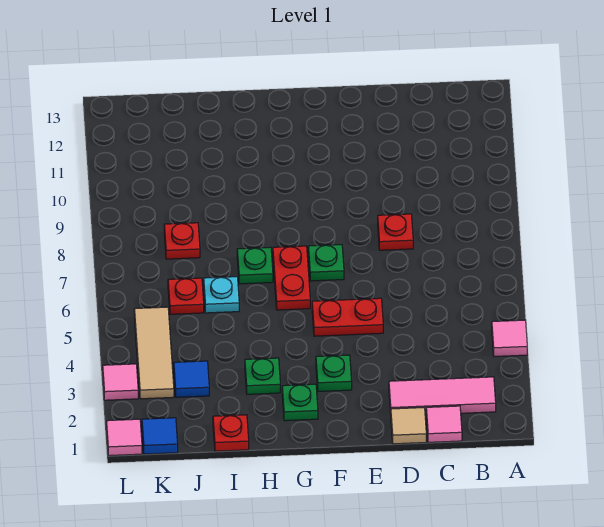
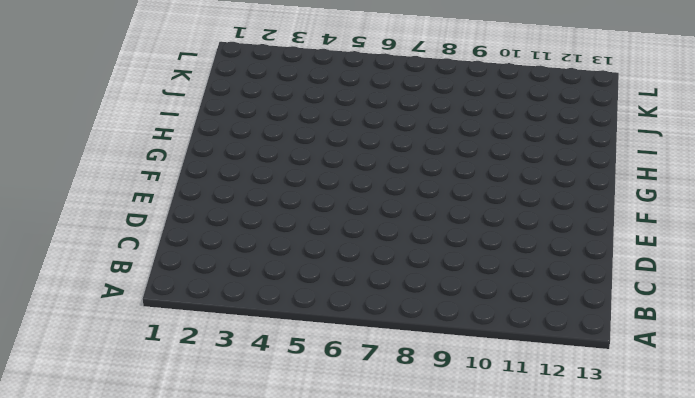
none -> pink 1x1 tile [492,320,527,357]
none -> pink 1x3 tile [389,377,496,415]
none -> pink 1x1 tile [426,406,462,442]

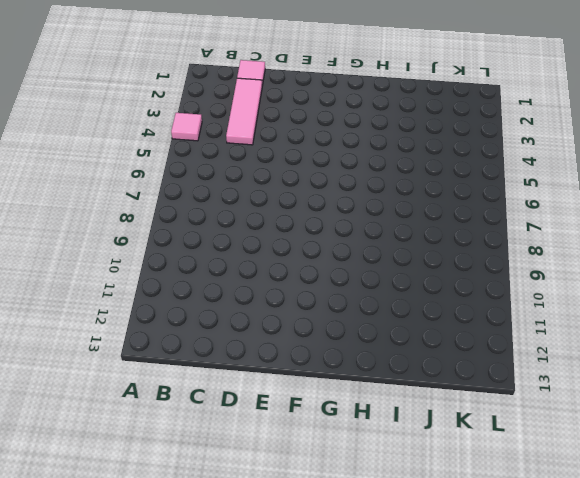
pink 1x3 tile [226,78,262,145] -> pink 1x3 tile turned to [389,377,496,415]
none -> tan 1x1 tile [391,408,426,444]
none -> red 1x1 plate [378,214,413,250]
none -> red 1x2 plate [312,298,383,336]

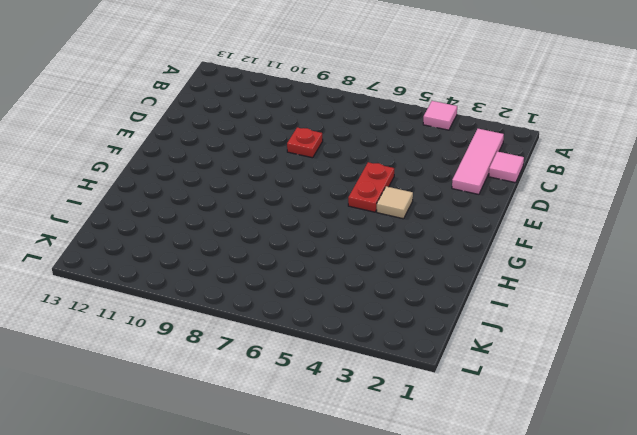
tan 1x1 tile [377,186,413,219] -> tan 1x1 tile moved to [391,408,426,444]
none -> green 1x1 plate [316,355,352,391]
none -> green 1x1 plate [308,245,344,281]
none -> green 1x1 plate [282,384,318,421]

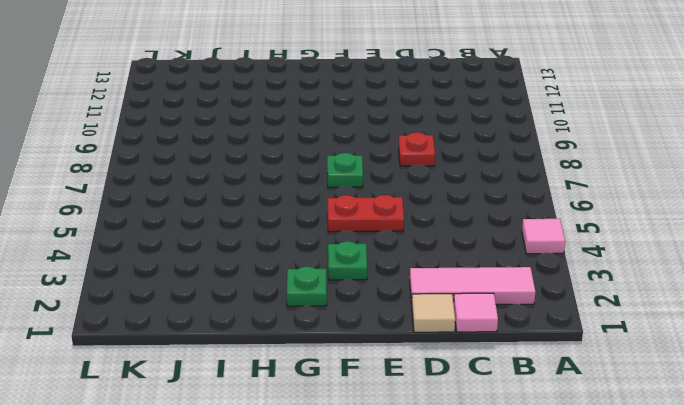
none -> red 1x2 plate [273,246,310,310]
none -> green 1x1 plate [245,358,280,394]
none -> green 1x1 plate [237,247,273,284]

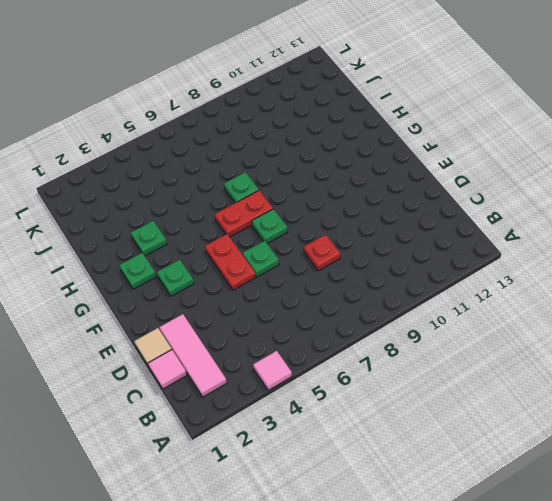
green 1x1 plate [243,241,279,277] -> none
none -> red 1x1 plate [213,415,249,451]
none -> cyan 1x1 plate [204,277,239,313]
none -> blue 1x1 tile [174,361,209,397]

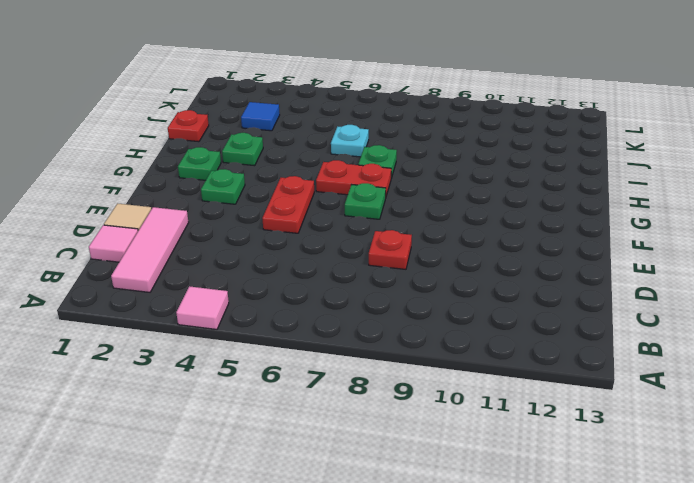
none -> red 1x1 plate [168,278,204,314]
none -> red 1x1 plate [164,223,200,259]
none -> blue 1x1 tile [142,418,178,454]

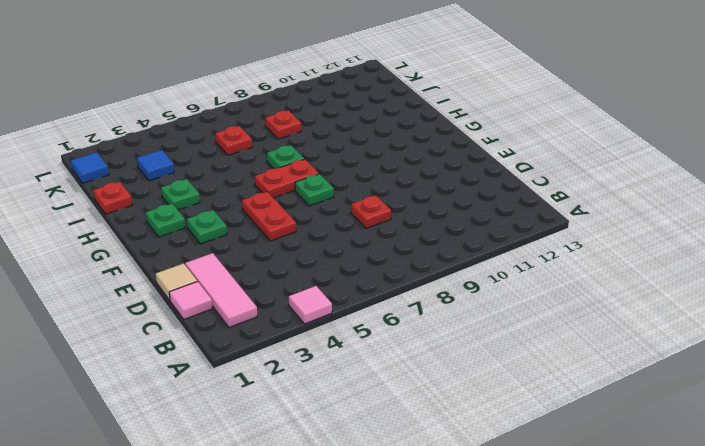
none -> cyan 1x1 plate [204,277,239,313]
none -> tan 1x3 tile [134,307,174,399]
none -> pink 1x1 tile [106,419,142,456]

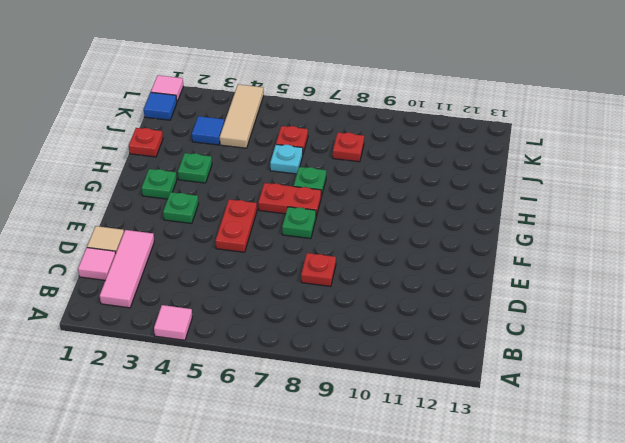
tan 1x3 tile [220,84,264,148] -> tan 1x3 tile turned to [134,307,174,399]
none -> pink 1x1 tile [103,364,138,400]

